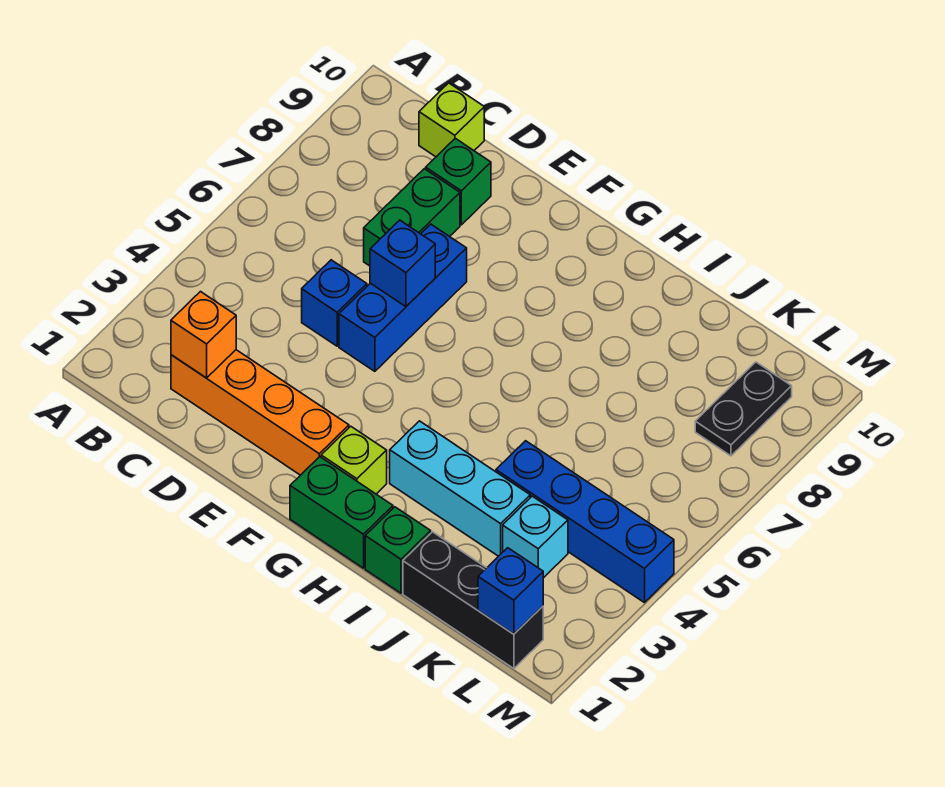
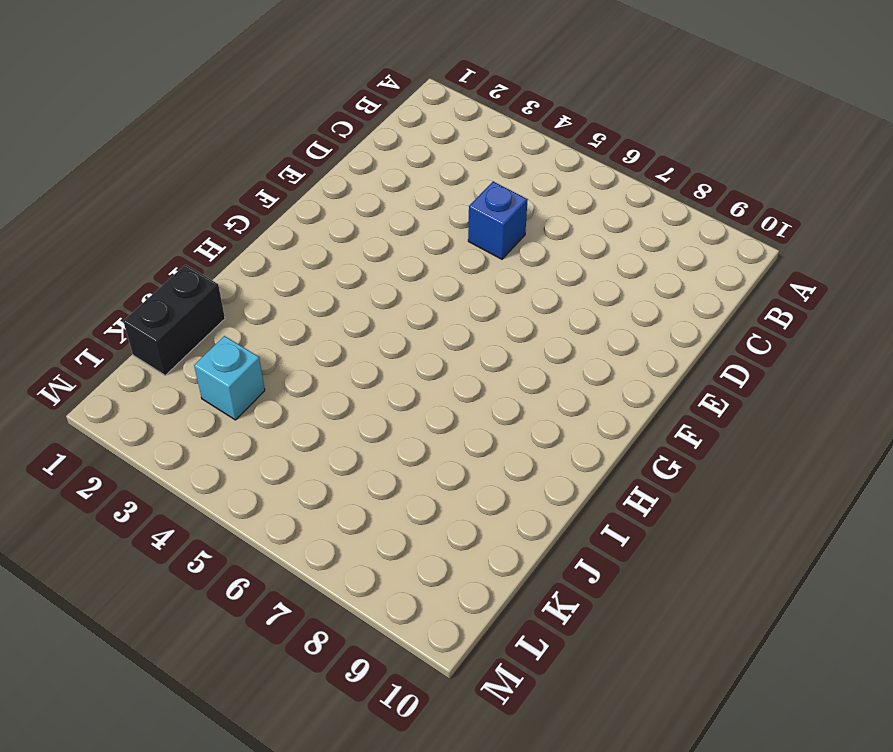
black 1x2 brick [123,265,225,376] -> black 1x3 brick [403,532,543,669]
none -> orange 1x4 brick [171,350,349,475]
none -> lime 1x1 brick [419,83,484,157]
none -> green 1x2 brick [364,169,460,266]

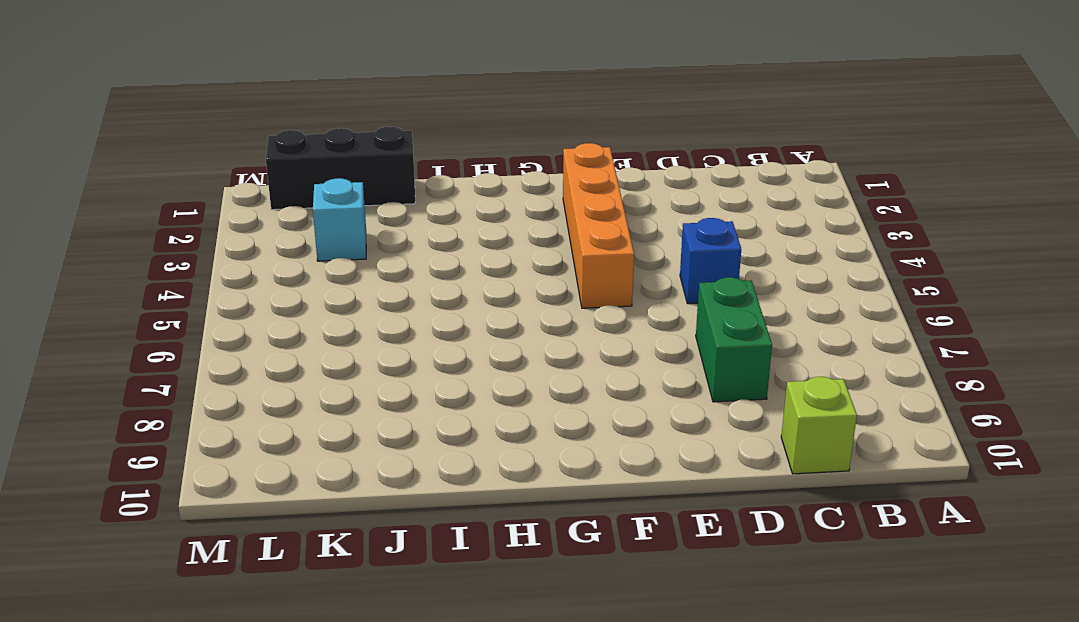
orange 1x4 brick [563,143,634,308] -> orange 1x4 brick turned to [171,350,349,475]
none -> green 1x1 brick [426,138,491,225]
none -> blue 1x3 brick [339,224,467,371]
none -> green 1x2 brick [290,457,393,568]

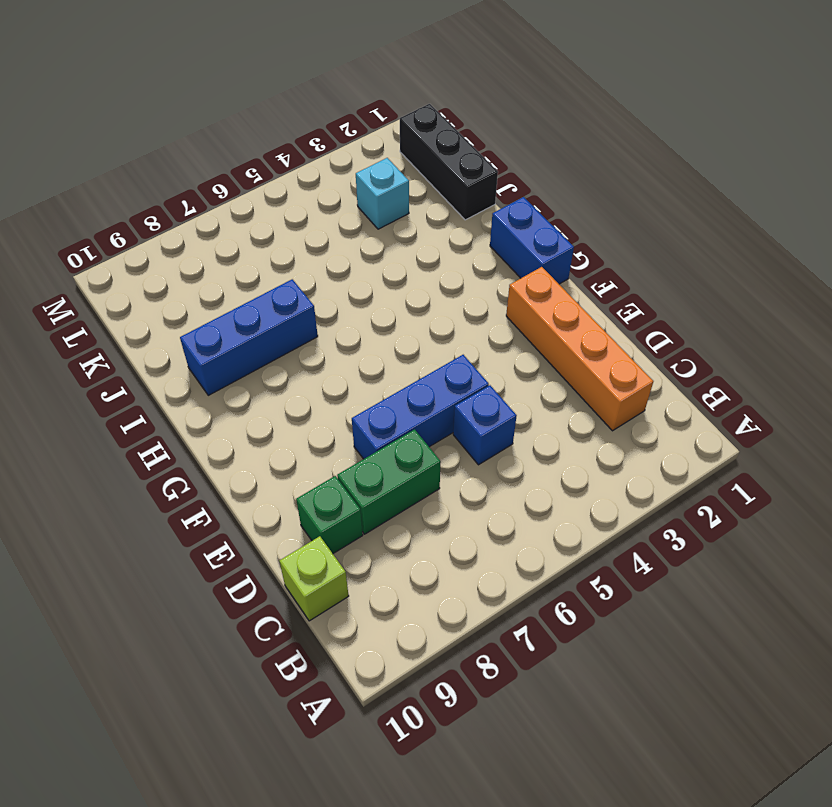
blue 1x2 brick [490,197,574,284] -> green 1x2 brick [290,457,393,568]
blue 1x3 brick [180,279,318,395] -> none
none -> lime 1x1 brick [321,426,387,494]
none -> cyan 1x3 brick [390,421,530,556]
none -> green 1x1 brick [365,507,431,593]

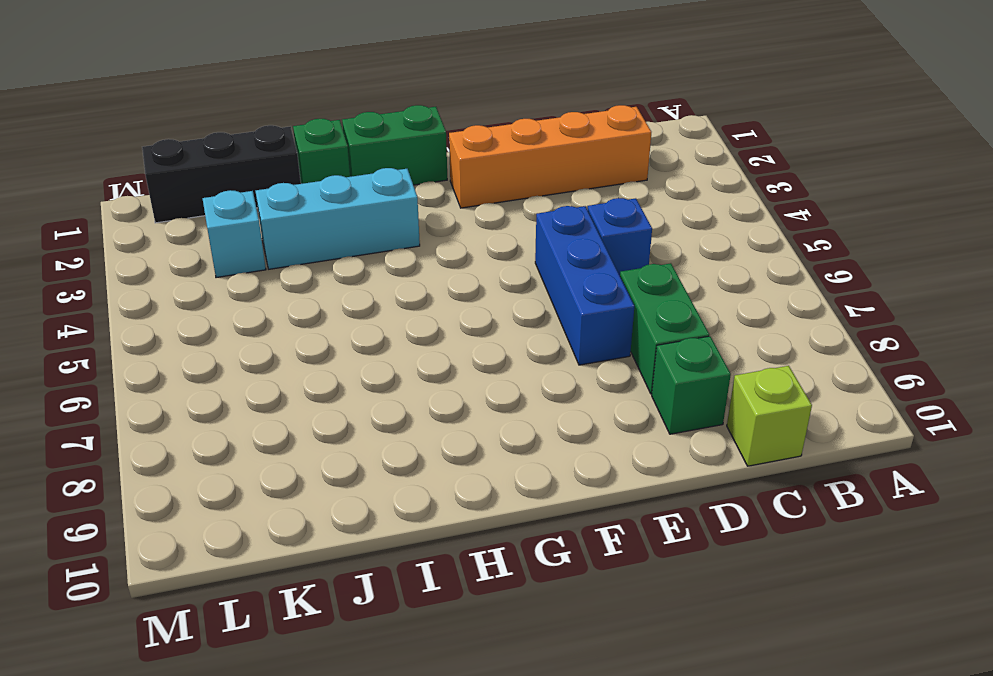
none -> lime 1x1 brick [321,426,387,494]
none -> blue 1x4 brick [496,441,674,603]
none -> black 1x2 plate [695,362,792,456]

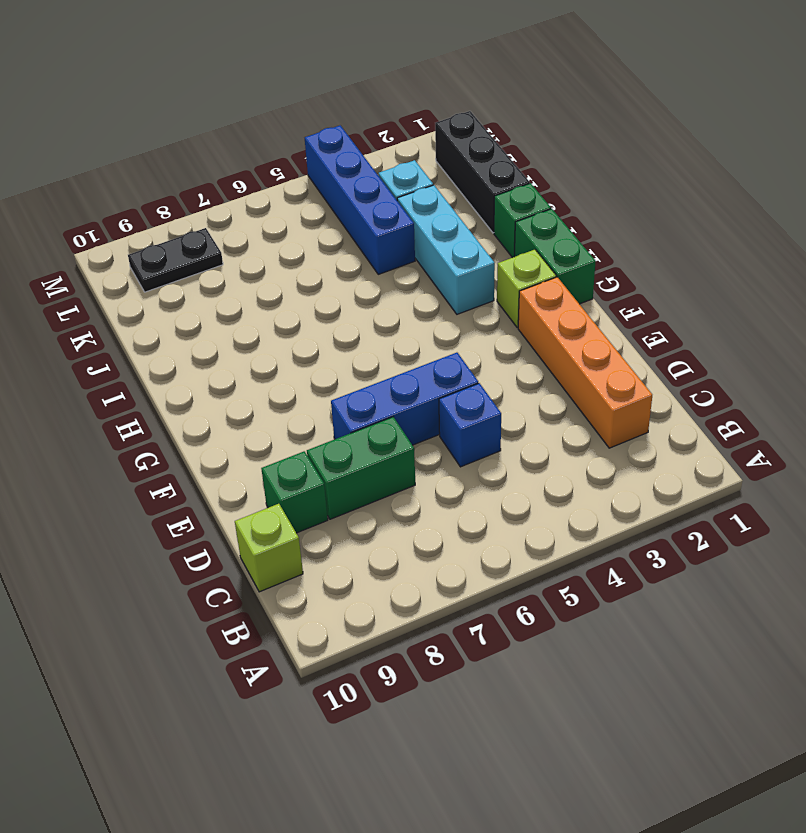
none -> orange 1x1 brick [171,292,236,378]
none -> blue 1x1 brick [370,220,435,307]
none -> blue 1x1 brick [478,548,543,634]

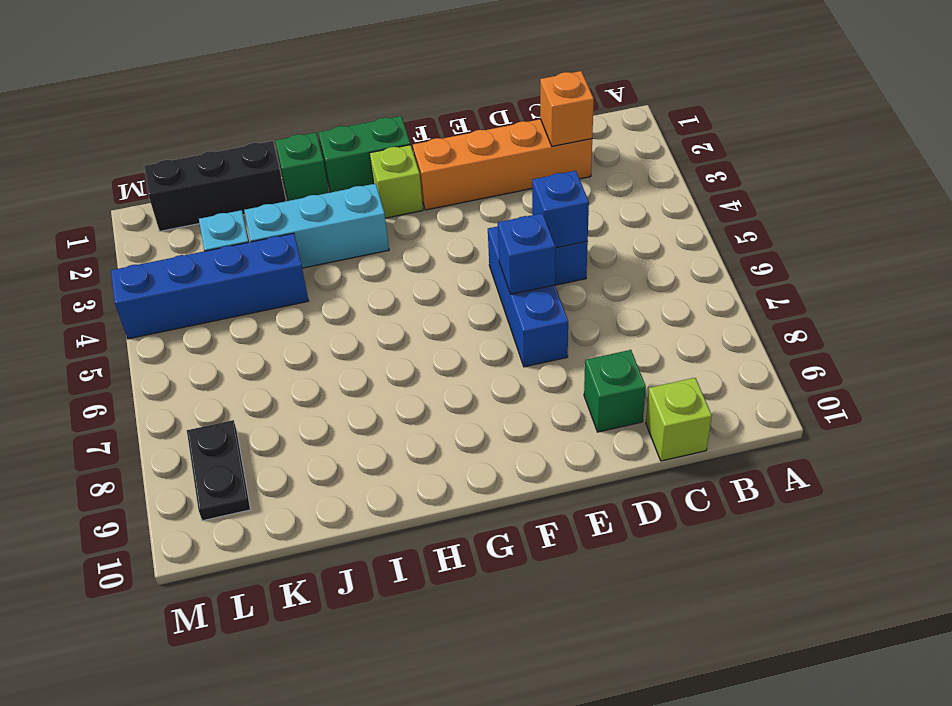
blue 1x1 brick [532,171,589,248] -> blue 1x1 brick moved to [478,548,543,634]
none -> green 1x2 brick [364,169,460,266]

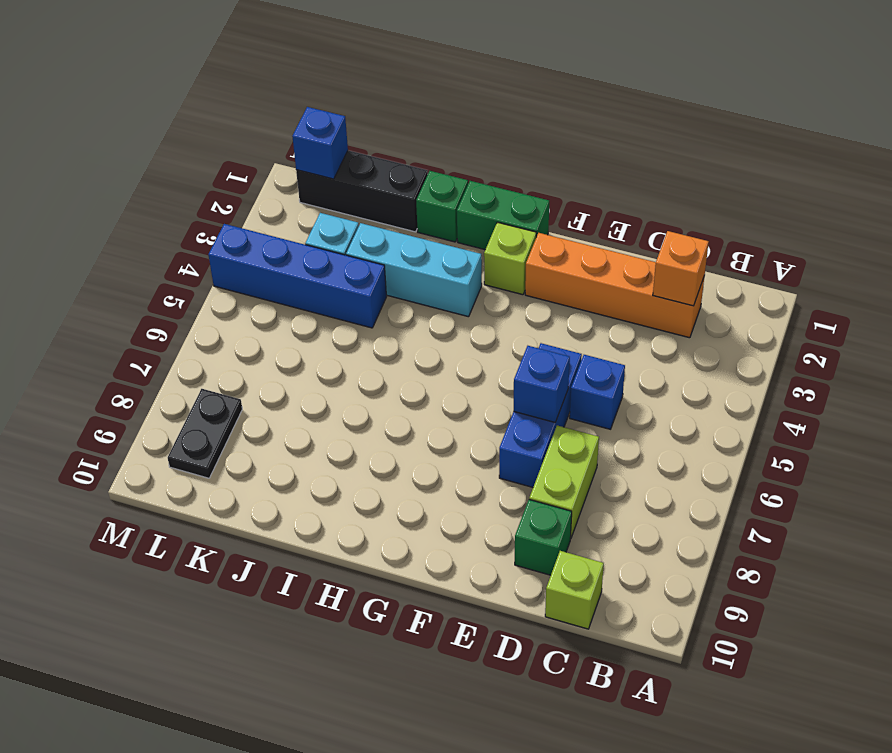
lime 1x2 brick [529,425,599,539] -> green 1x2 brick [364,169,460,266]

